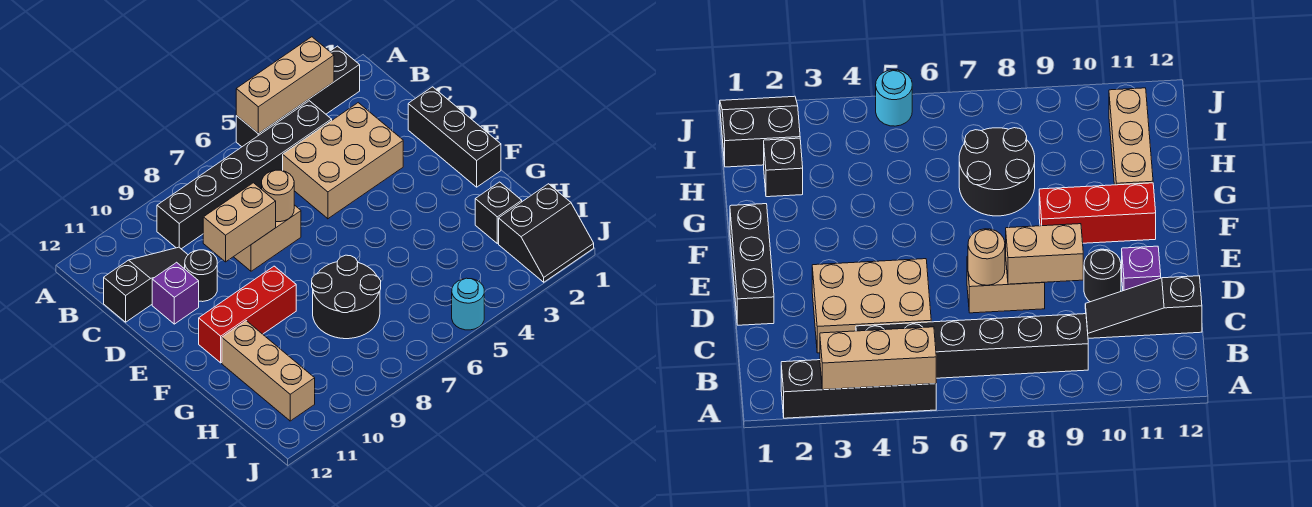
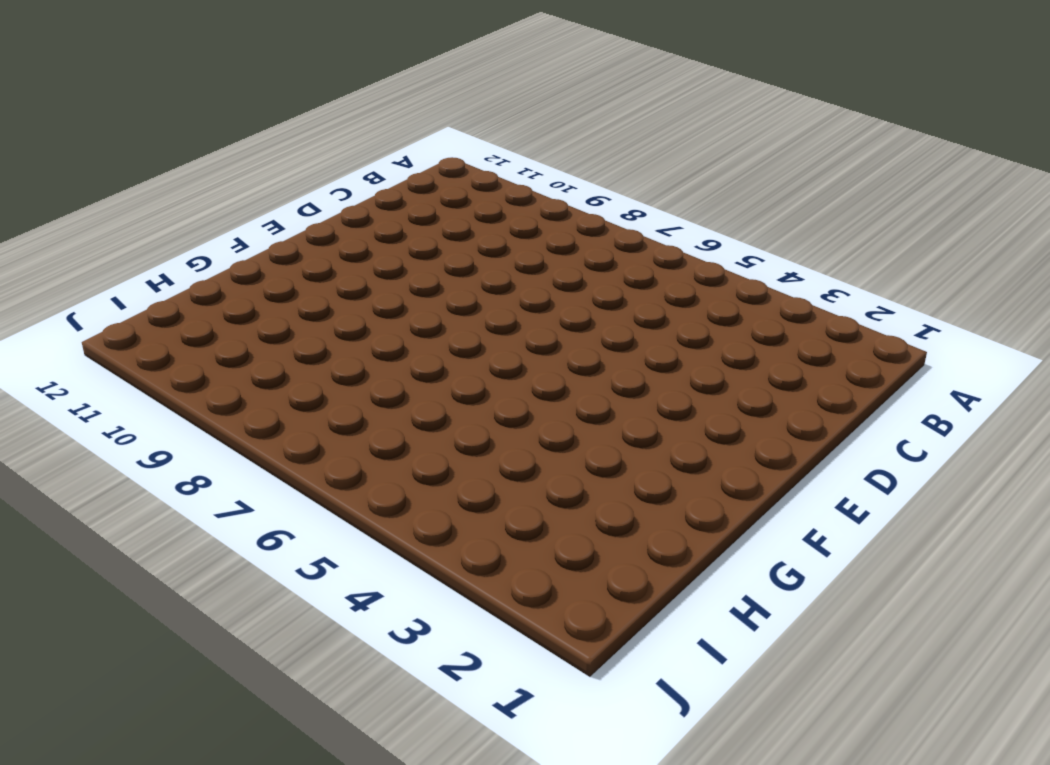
none -> black 1x4 brick [236,46,360,147]
none -> black 1x6 brick [157,101,332,249]
none -> tan 2x3 brick [283,103,403,219]

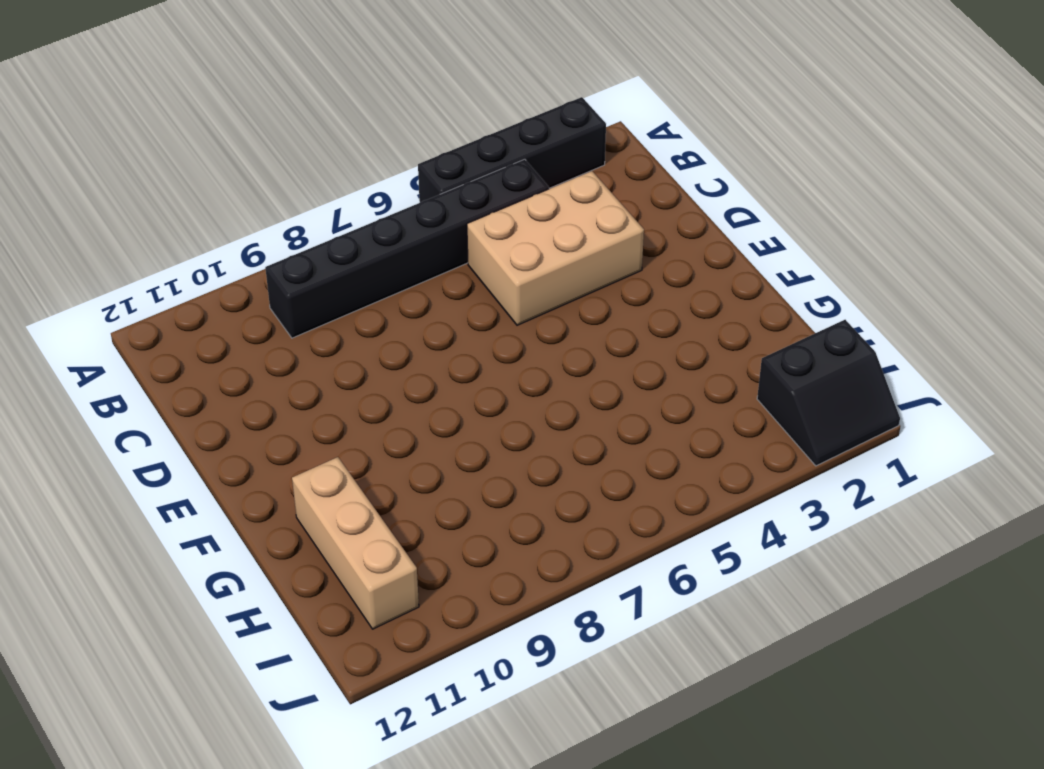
none -> black 1x3 slope [104,247,188,322]
none -> black 1x3 brick [408,87,501,187]
none -> tan 1x2 brick [234,205,301,271]

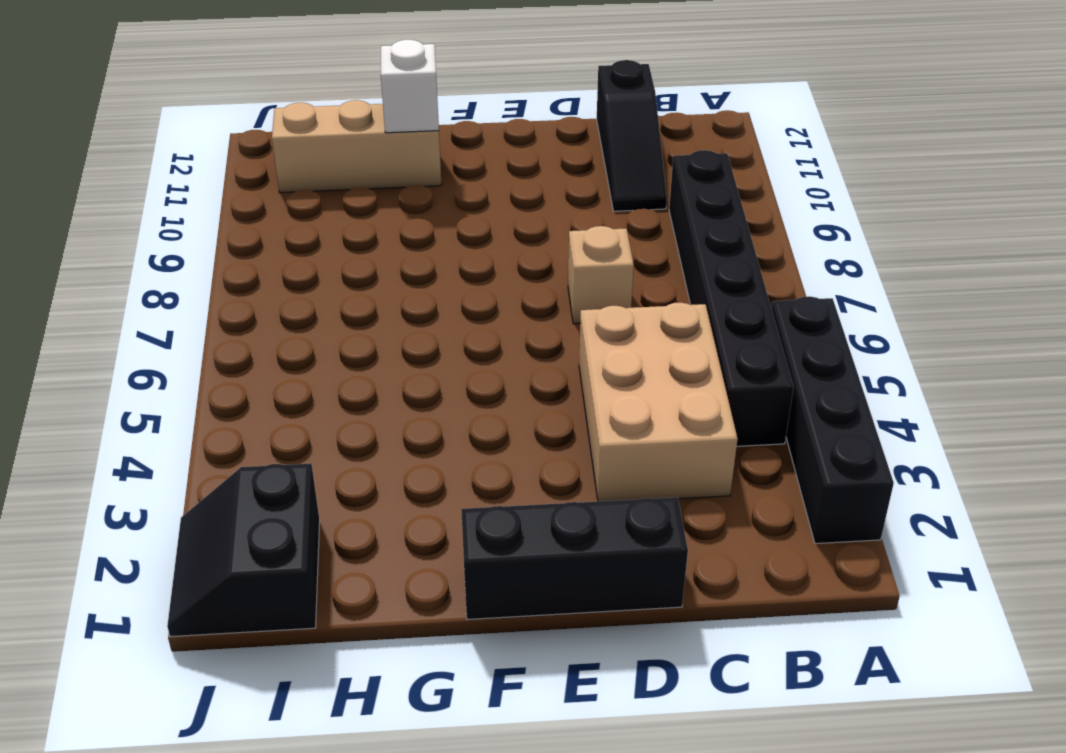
tan 1x1 brick [568,226,634,324] -> tan 1x2 brick [234,205,301,271]
white 1x1 brick [381,40,439,133] -> none
none -> black 1x1 round brick [185,250,217,302]
none -> purple 1x1 brick [152,262,199,324]
none -> red 1x3 brick [199,266,296,363]

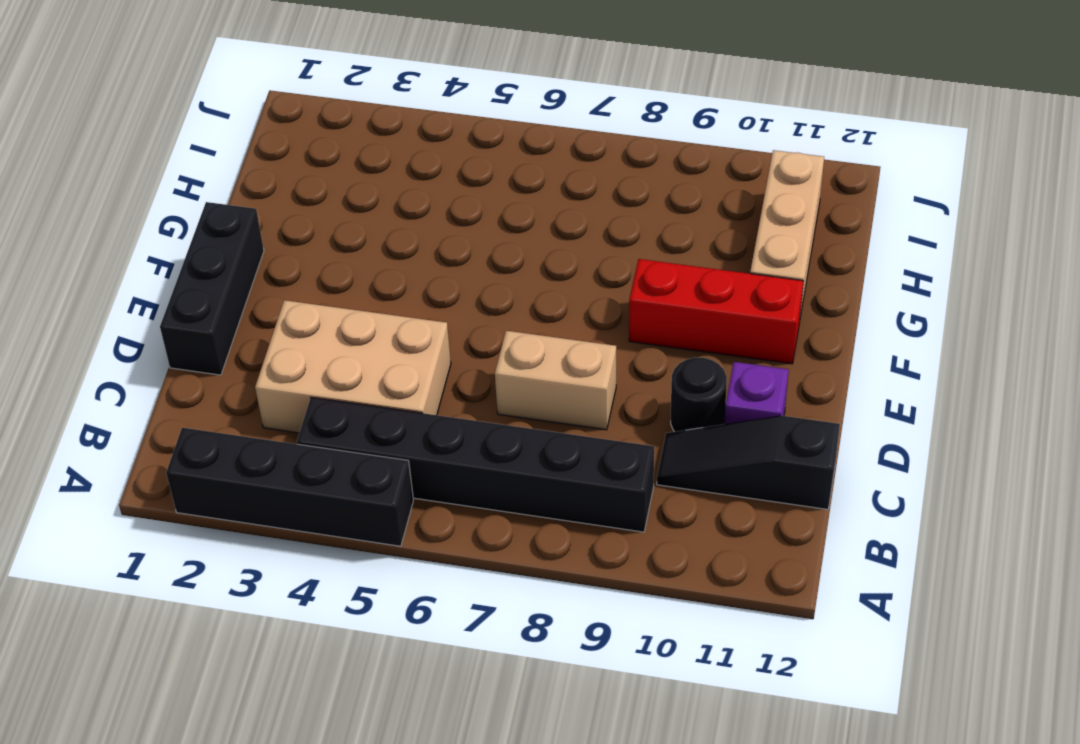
none -> black 2x2 round brick [312,255,381,339]
none -> black 1x1 brick [475,182,522,243]
none -> black 2x2 slope [499,184,594,282]

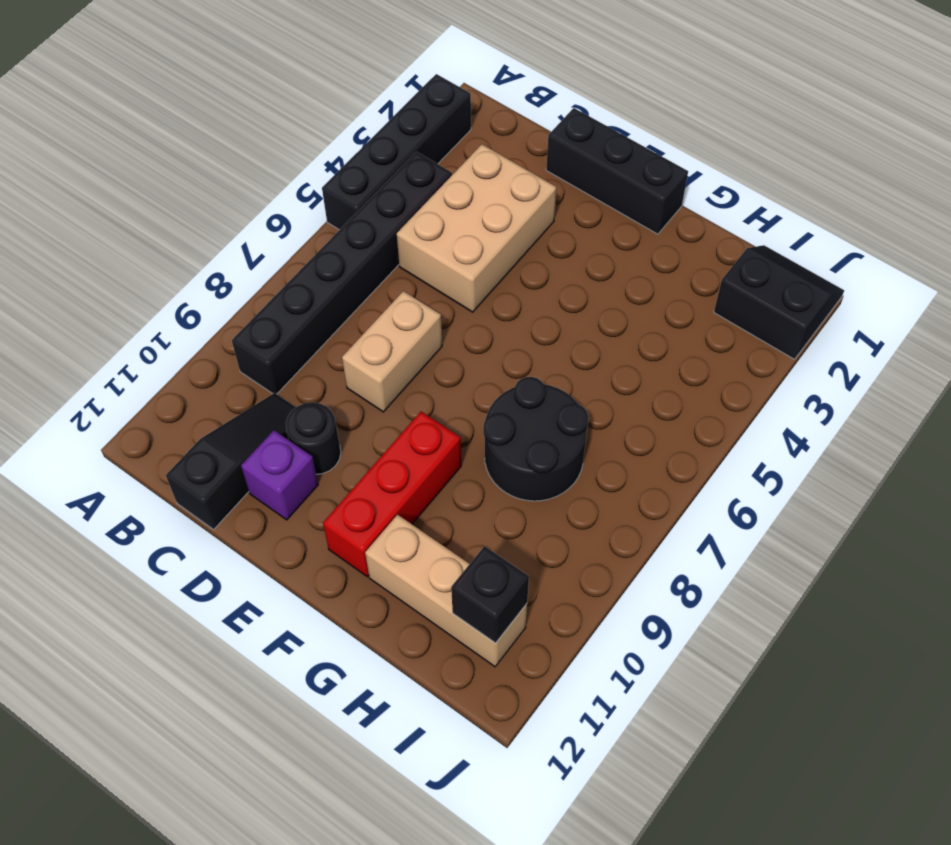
black 2x2 slope [714,245,844,359] -> black 2x2 slope turned to [499,184,594,282]
black 1x1 brick [451,546,529,643] -> black 1x1 brick moved to [475,182,522,243]
none -> cyan 1x1 round brick [452,278,484,330]
none -> tan 1x3 brick [236,37,334,134]
none -> tan 1x1 round brick [262,170,294,222]

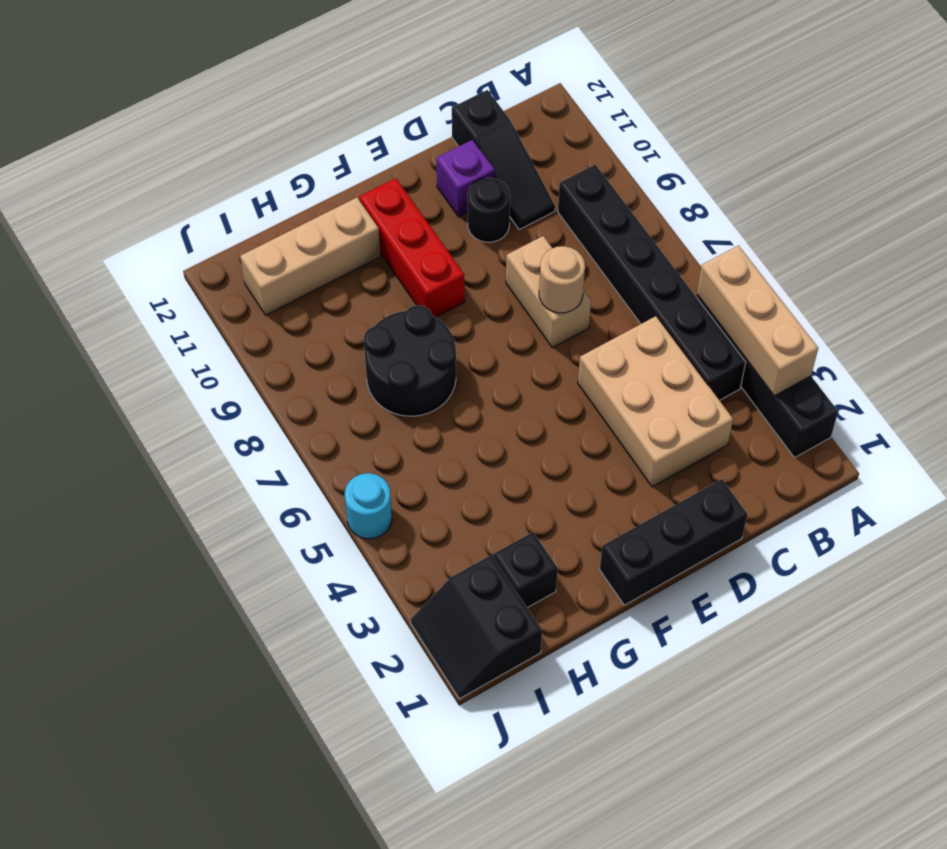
none -> tan 1x2 brick [203,183,276,262]

